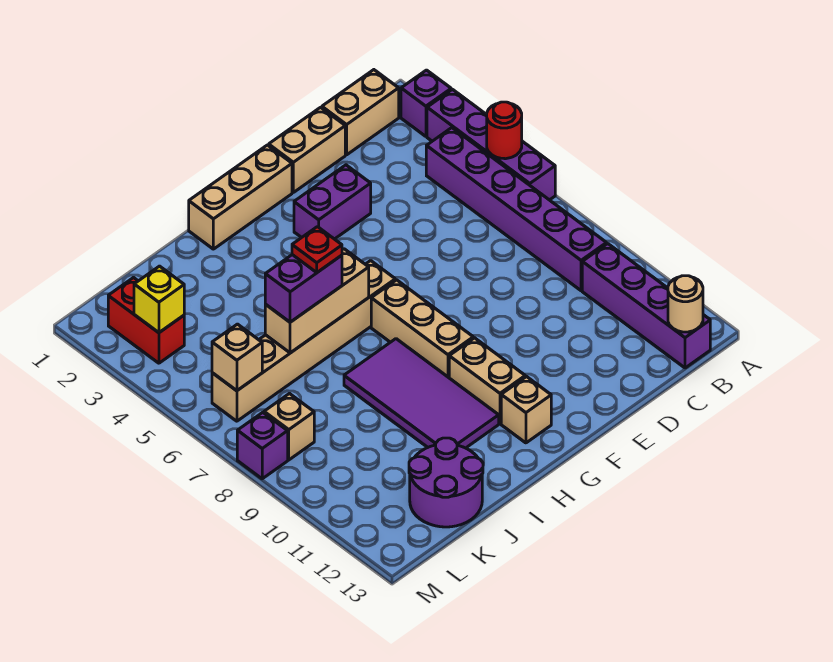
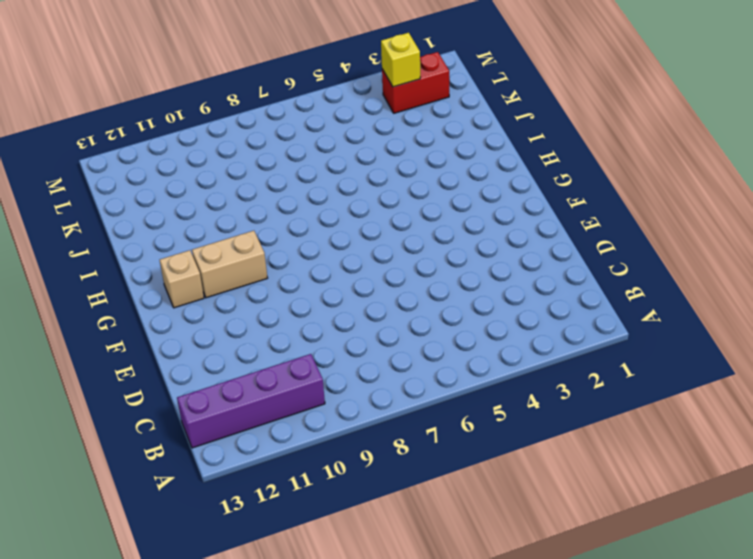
none -> purple 1x1 brick [401,70,451,136]
none -> purple 1x4 brick [427,89,555,200]
none -> tan 1x2 brick [322,70,399,155]

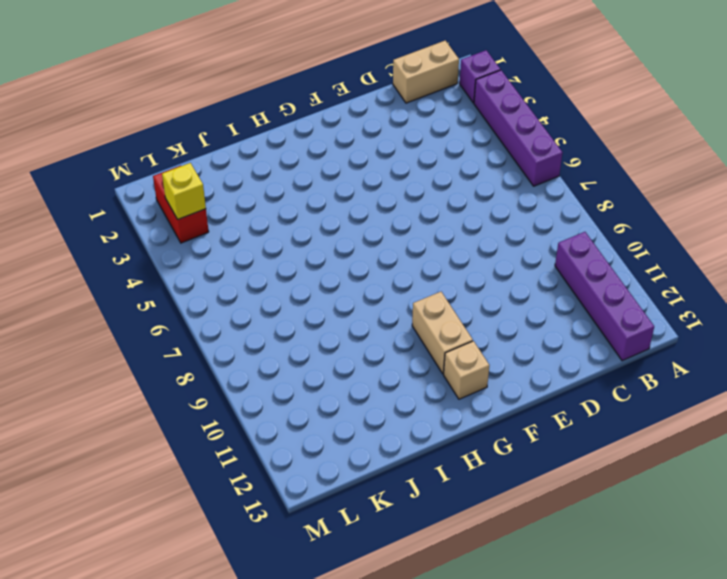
none -> purple 1x6 brick [426,128,607,291]
none -> tan 1x2 brick [269,107,345,192]
none -> purple 1x2 brick [294,165,371,239]

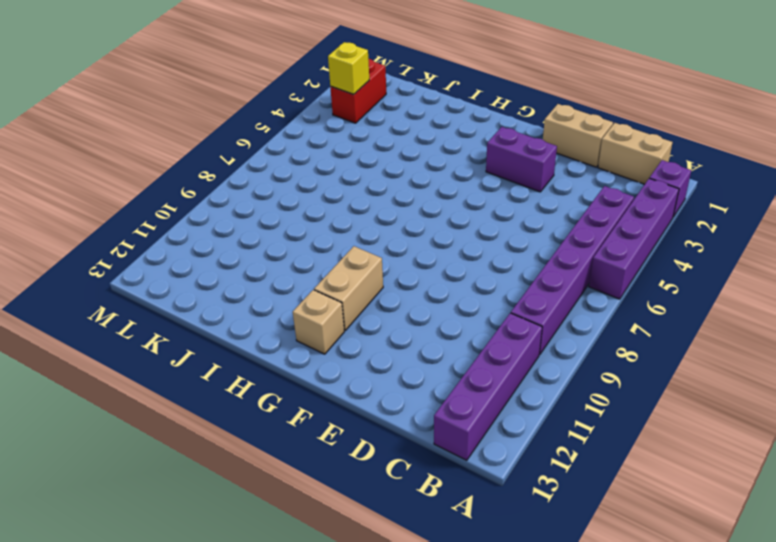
none -> tan 1x3 brick [189,145,292,249]
none -> tan 1x6 brick [212,261,395,421]
none -> tan 1x3 brick [371,280,473,378]

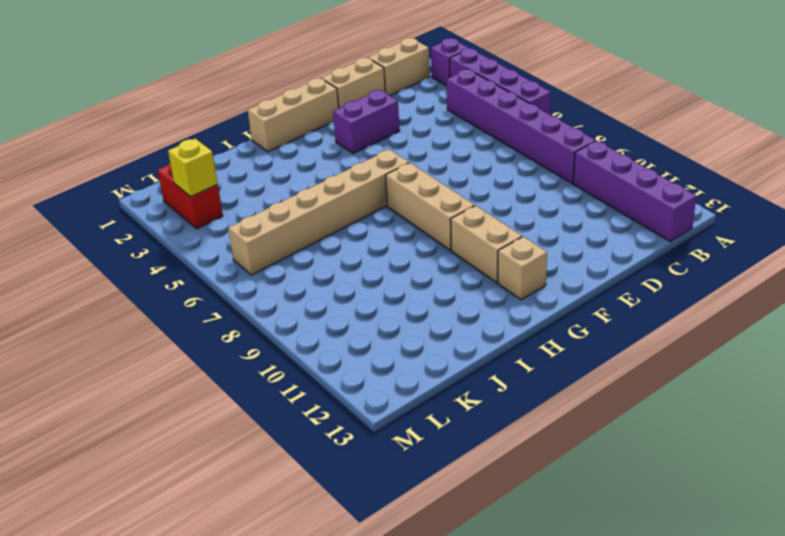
none -> purple 2x4 tile [344,339,499,448]
none -> purple 2x2 round brick [409,438,483,527]
none -> tan 1x1 brick [264,394,314,460]

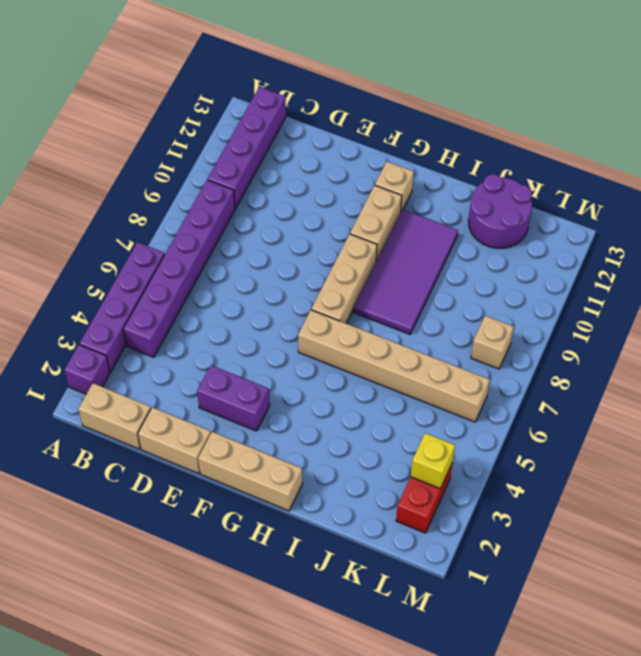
none -> purple 1x1 brick [237,412,288,479]
none -> red 1x1 round brick [487,102,522,159]
none -> tan 1x1 round brick [668,276,703,332]

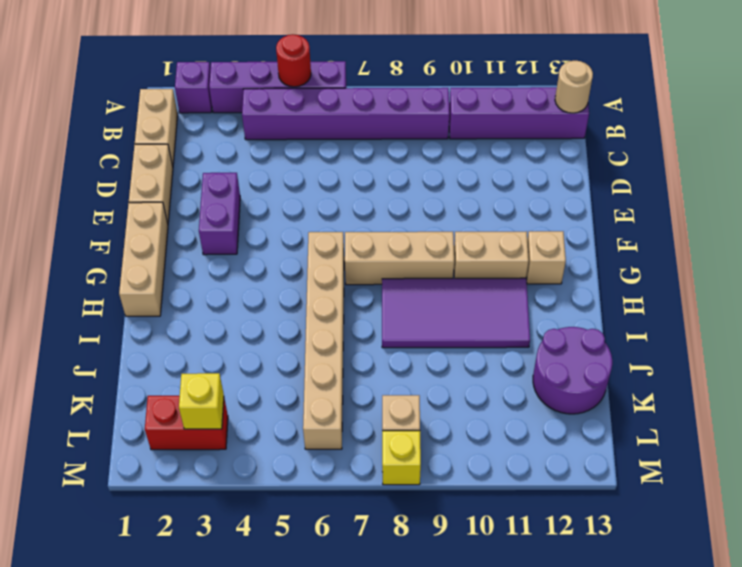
yellow 1x1 brick [382,431,421,485] -> purple 1x1 brick [237,412,288,479]
none -> tan 1x3 brick [265,249,369,353]
none -> tan 1x1 brick [212,324,262,391]
none -> purple 1x2 brick [265,255,342,322]

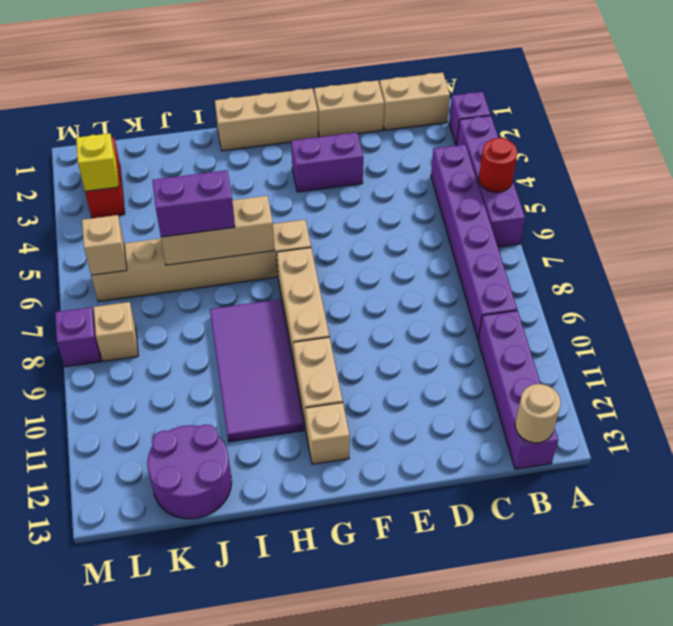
none -> red 1x1 plate [292,227,342,272]

